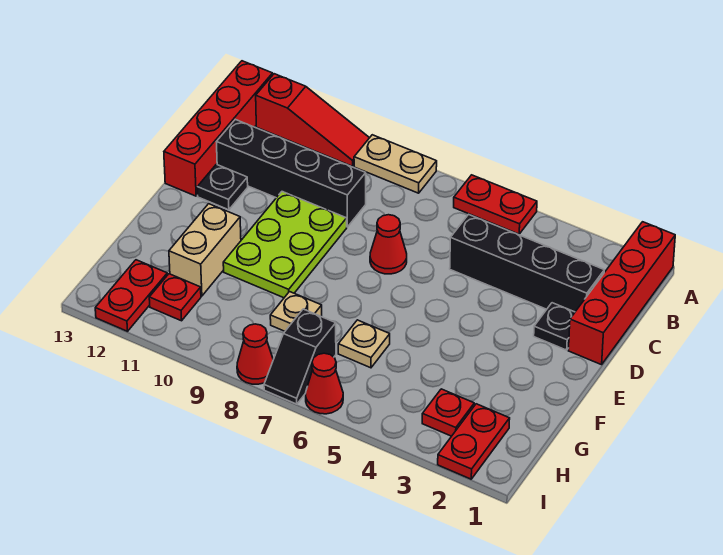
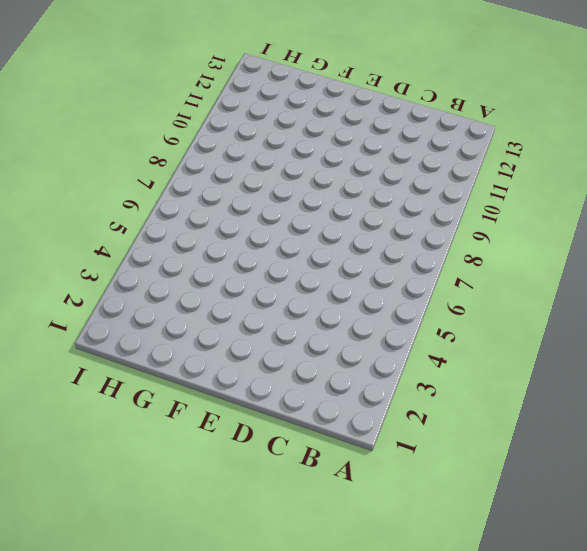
none -> red 1x4 brick [568,222,675,365]
none -> red 1x2 plate [454,175,537,234]
none -> tan 1x2 plate [354,135,437,193]

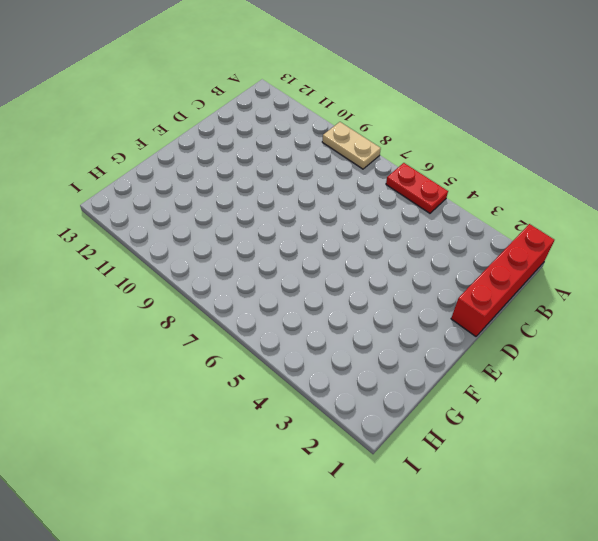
none -> red 1x3 slope [256,74,369,166]
none -> red 1x4 brick [164,61,273,196]
none -> black 1x4 brick [450,214,604,312]

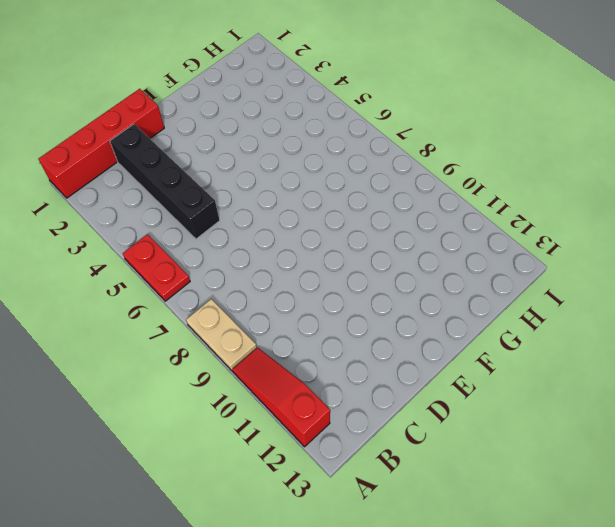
none -> red 1x4 brick [164,61,273,196]
none -> black 1x4 brick [217,119,366,227]
none -> black 1x1 plate [534,303,575,350]

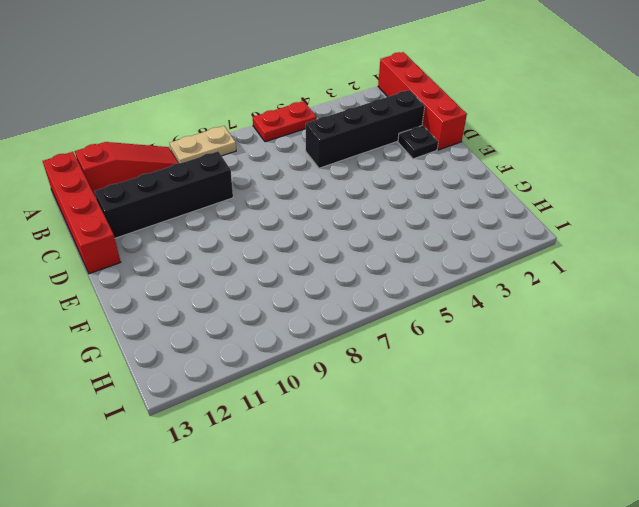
none -> red 1x1 cone [370,215,407,274]
none -> lime 2x3 plate [223,192,347,298]
none -> black 1x1 plate [197,164,248,210]

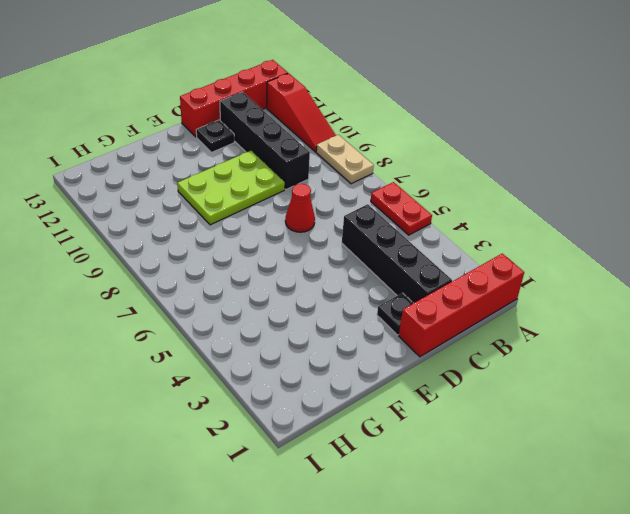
none -> tan 1x2 brick [169,204,241,296]
none -> tan 1x1 plate [338,320,390,368]
none -> tan 1x1 plate [270,292,322,331]

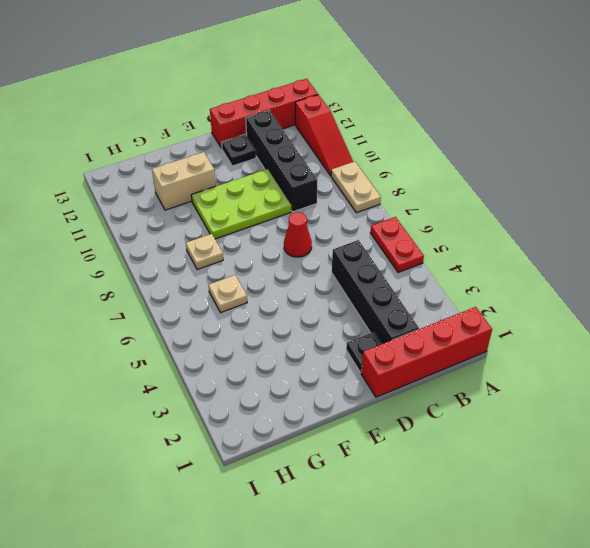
none -> red 1x2 plate [438,404,510,479]
none -> red 1x1 plate [422,389,474,436]
none -> black 1x2 slope [264,309,336,404]

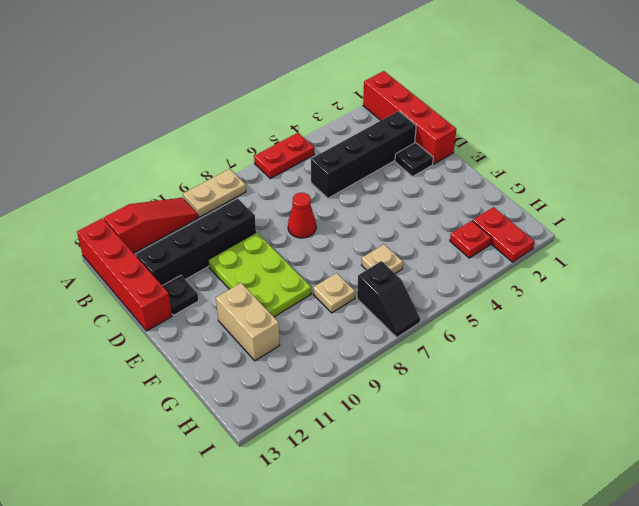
none -> red 1x1 plate [149,274,201,321]
none -> red 1x2 plate [95,260,167,331]
none -> red 1x1 cone [306,353,343,414]

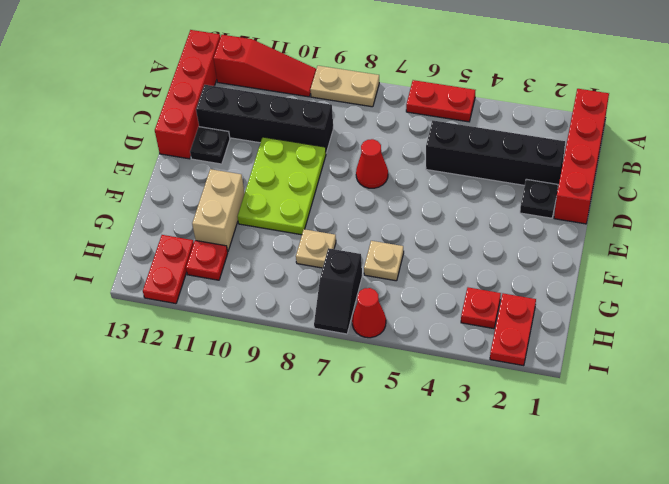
none -> red 1x1 cone [237,324,273,384]

